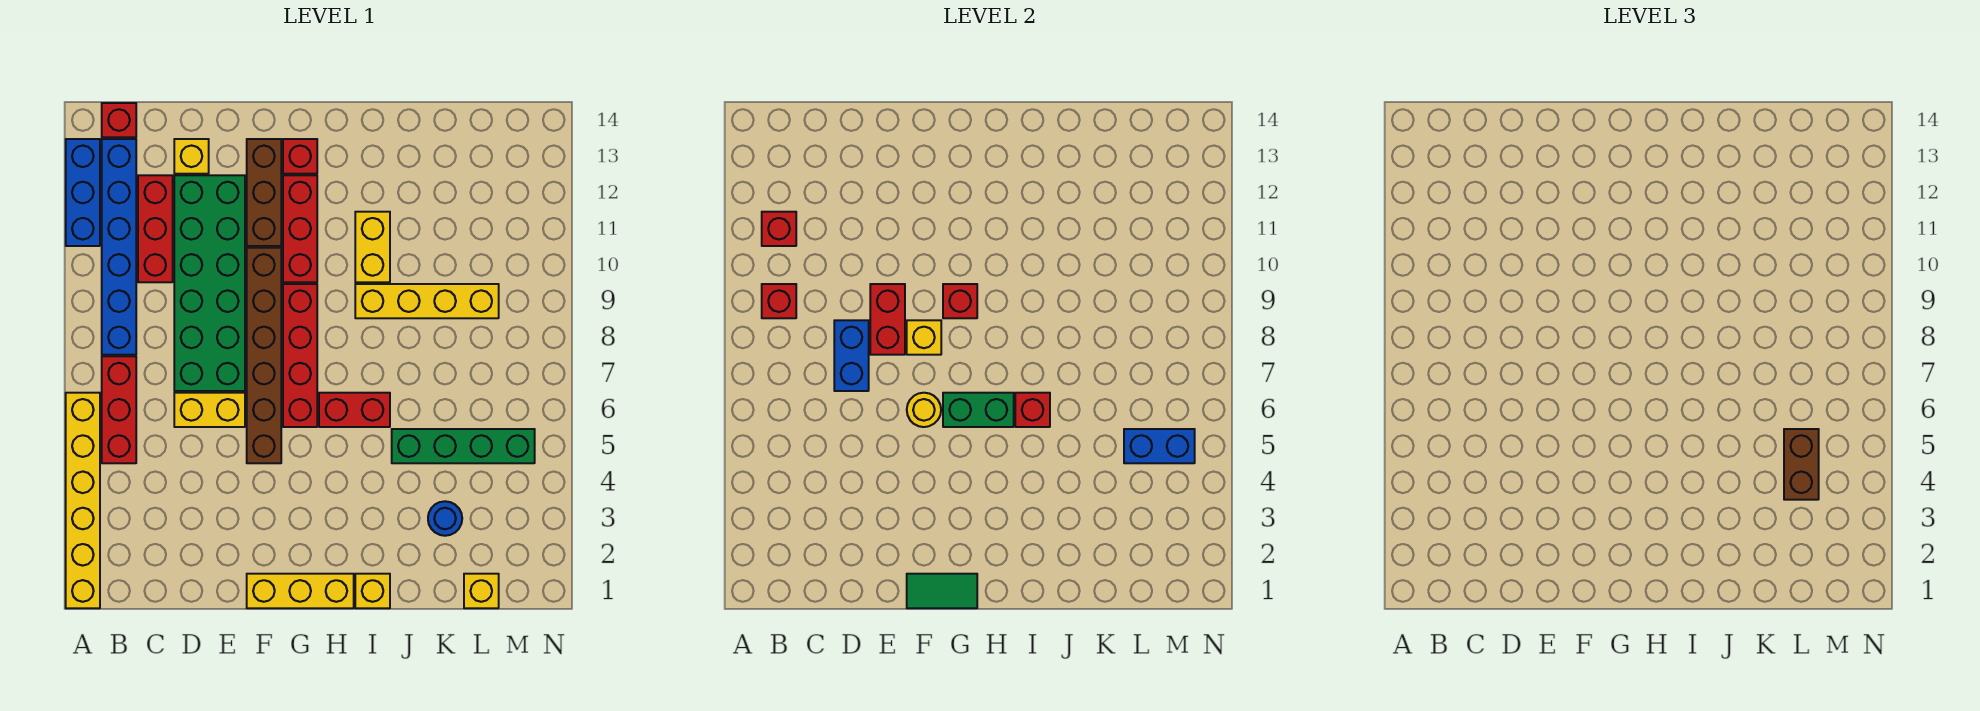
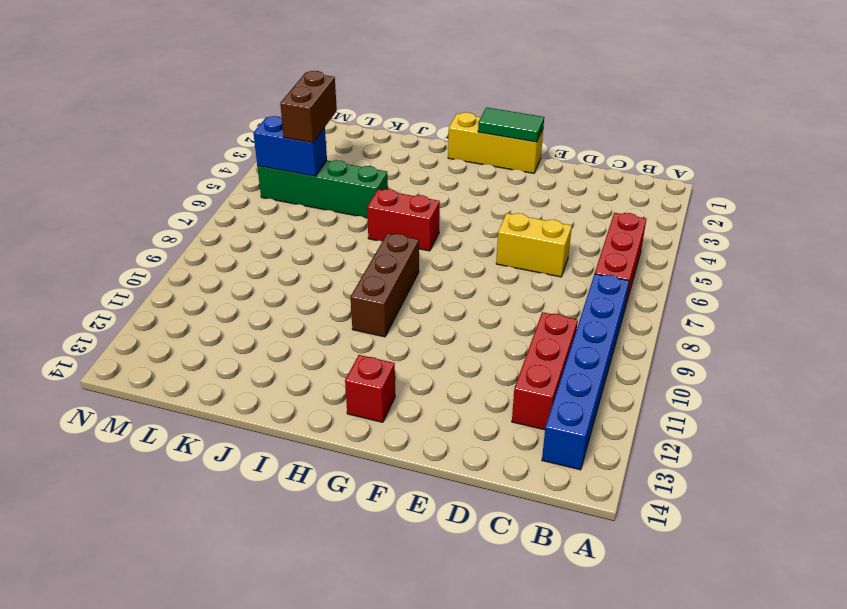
brown 1x3 brick [351,233,419,337] -> brown 1x3 brick moved to [247,139,281,246]
none -> yellow 1x6 brick [66,393,100,608]
none -> blue 1x3 brick [66,139,100,246]
none -> red 1x1 brick [102,103,136,137]
none -> green 2x6 brick [174,175,245,391]

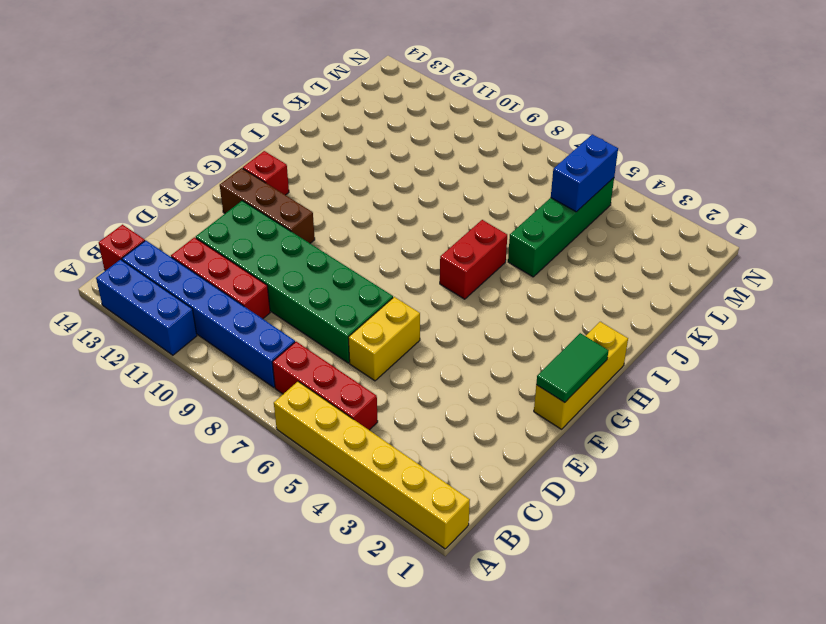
none -> yellow 1x1 brick [174,139,209,174]
none -> brown 1x6 brick [247,248,281,463]
none -> red 1x4 brick [283,284,317,427]
none -> red 1x3 brick [283,175,317,282]

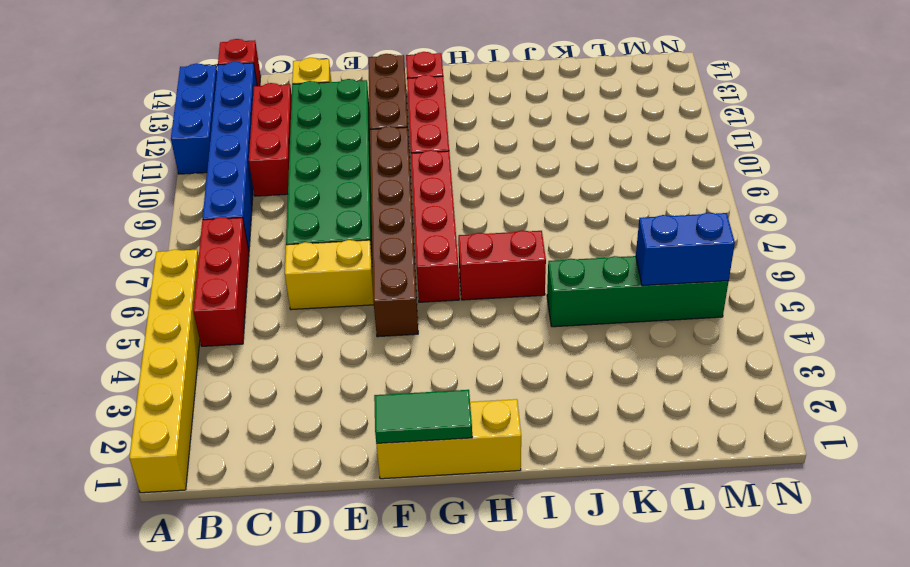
none -> yellow 1x1 brick [355,574,390,608]
none -> yellow 1x4 brick [355,284,499,318]
none -> yellow 1x2 brick [355,212,390,282]
none -> blue 1x1 round brick [428,501,462,536]

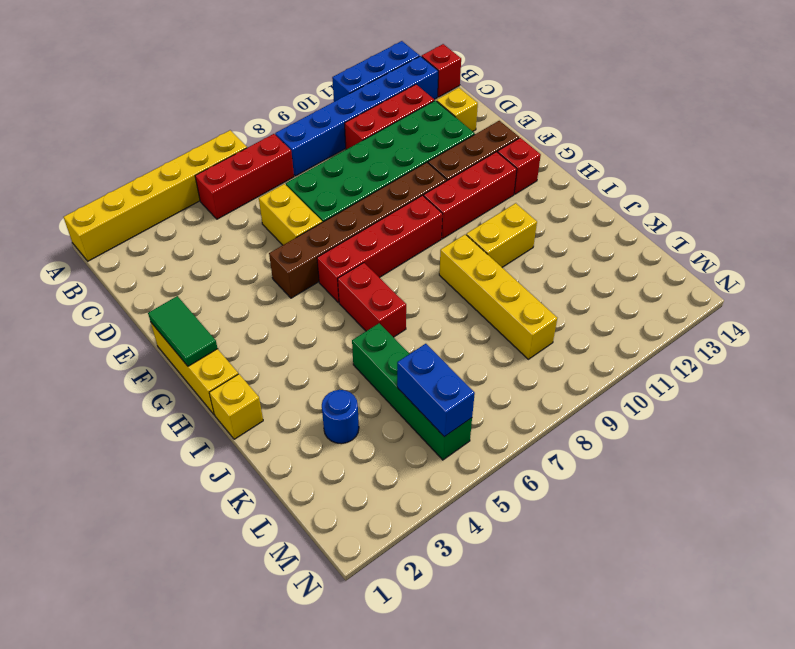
none -> yellow 1x1 brick [464,574,499,608]
none -> red 1x1 brick [762,284,796,318]
none -> red 1x1 brick [762,212,796,246]
none -> blue 1x2 brick [834,320,869,391]

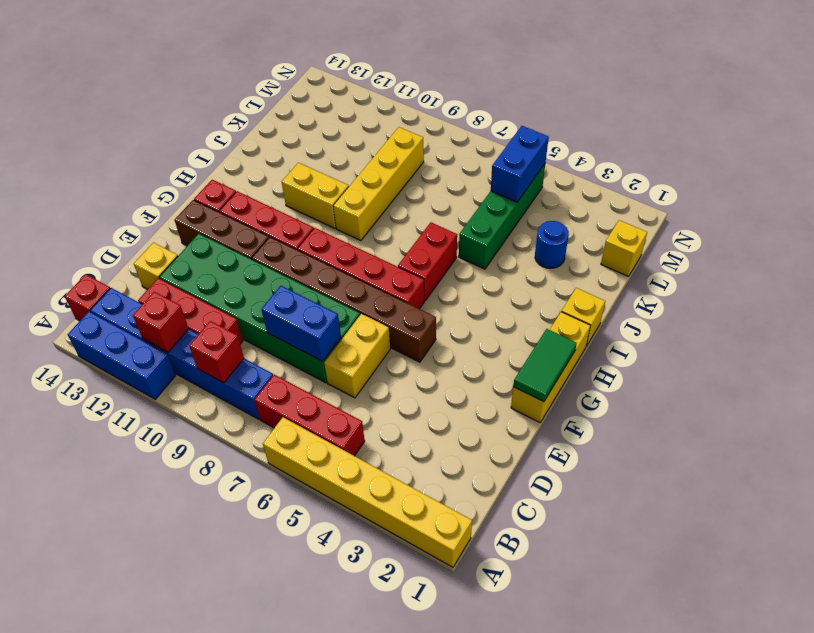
none -> red 1x2 brick [870,284,905,355]
none -> yellow 1x1 round brick [907,393,941,427]
none -> yellow 1x1 brick [907,320,941,355]
none -> green 1x2 brick [943,393,1014,427]

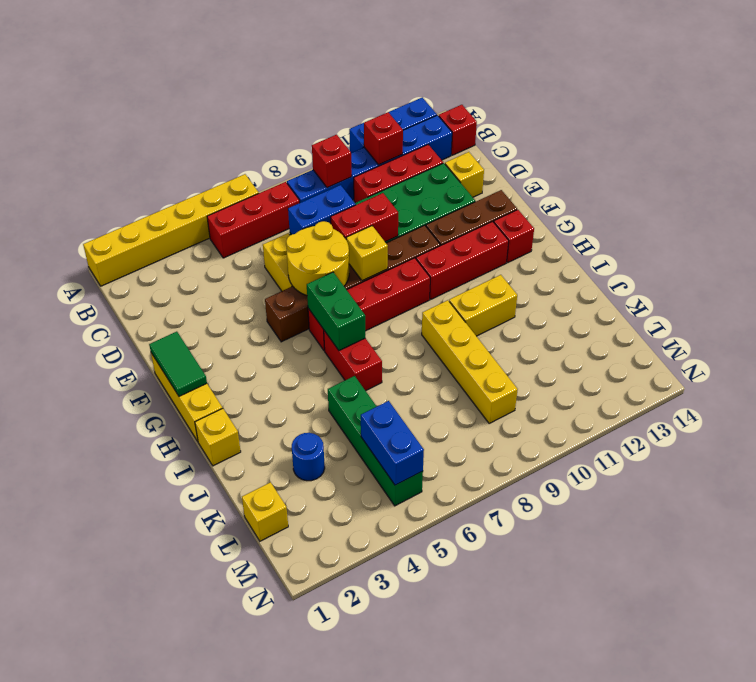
yellow 2x2 round brick [286,221,349,295] -> yellow 1x1 round brick [907,393,941,427]
none -> red 1x1 brick [943,284,977,318]
none -> red 1x1 brick [1015,393,1050,427]
none -> brown 1x2 brick [1784,429,1819,500]

